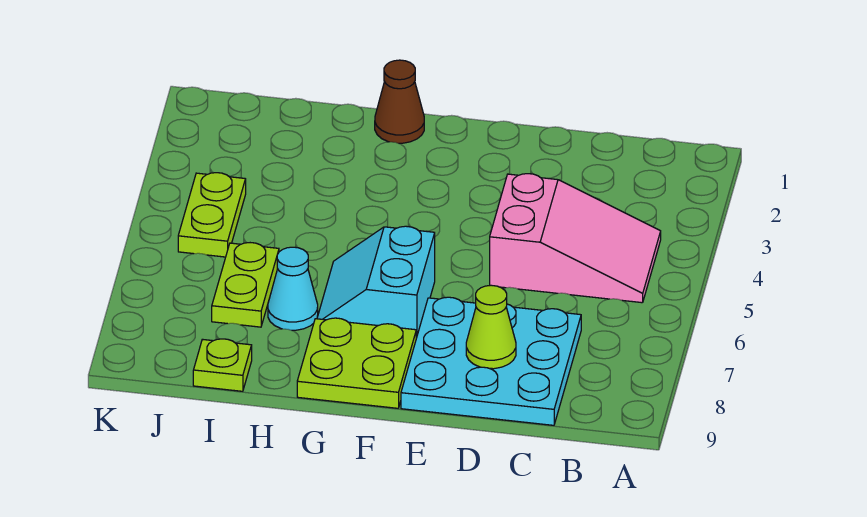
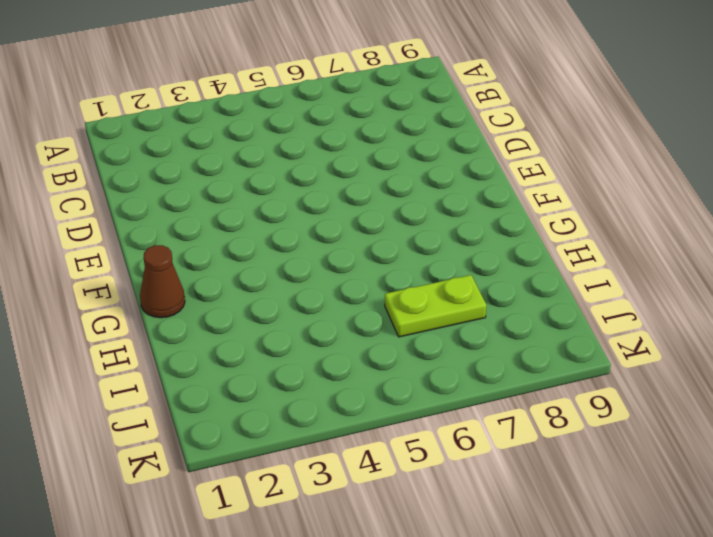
none -> pink 2x3 slope [490,174,661,303]
none -> cyan 3x3 plate [401,297,581,425]

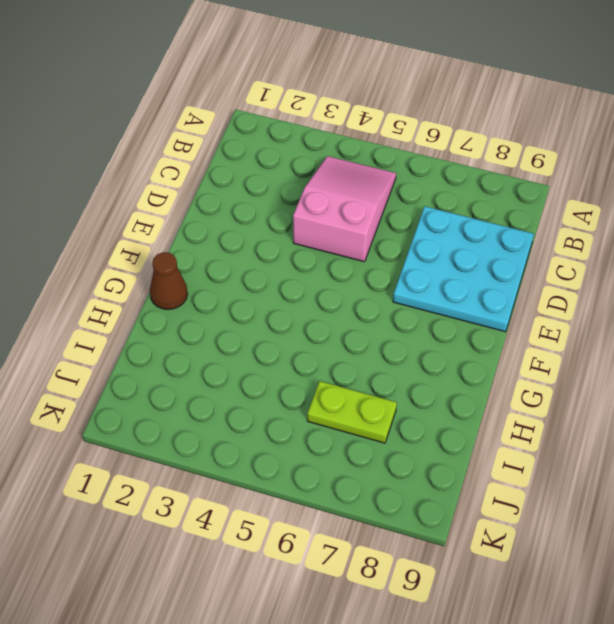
none -> cyan 2x2 slope [317,226,435,338]
none -> lime 2x2 plate [297,318,416,408]

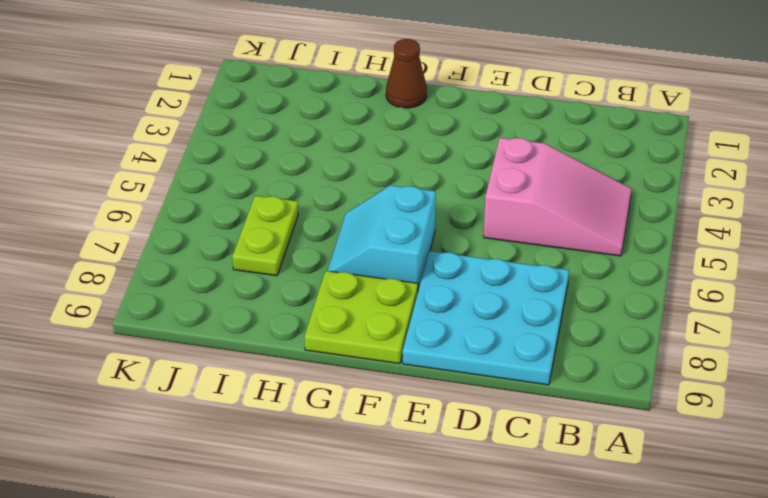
none -> cyan 1x1 cone [268,247,318,330]
none -> lime 1x1 plate [193,339,252,391]

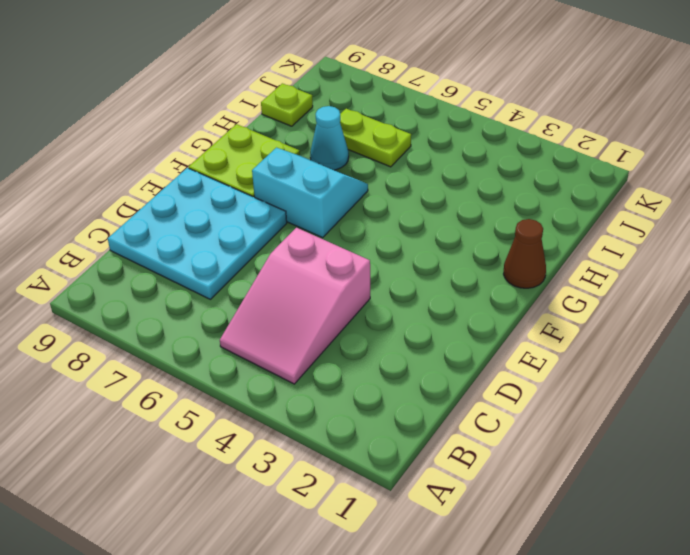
none -> lime 1x2 plate [178,173,246,257]
none -> lime 1x1 cone [466,285,516,369]

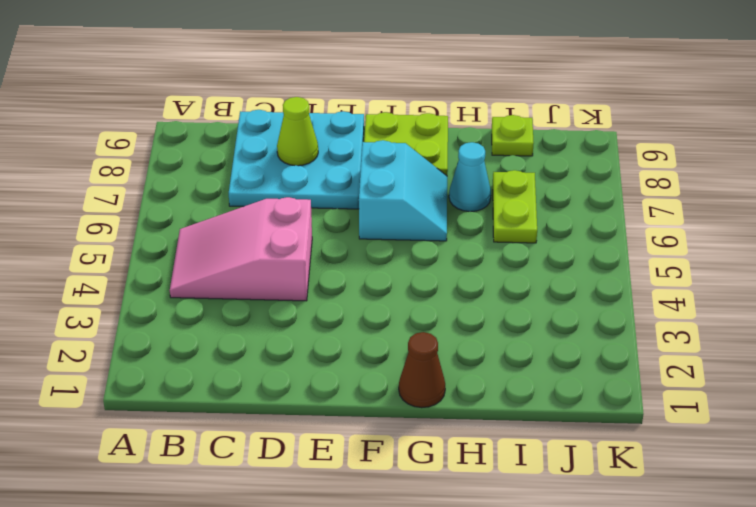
none -> lime 1x2 plate [178,173,246,257]

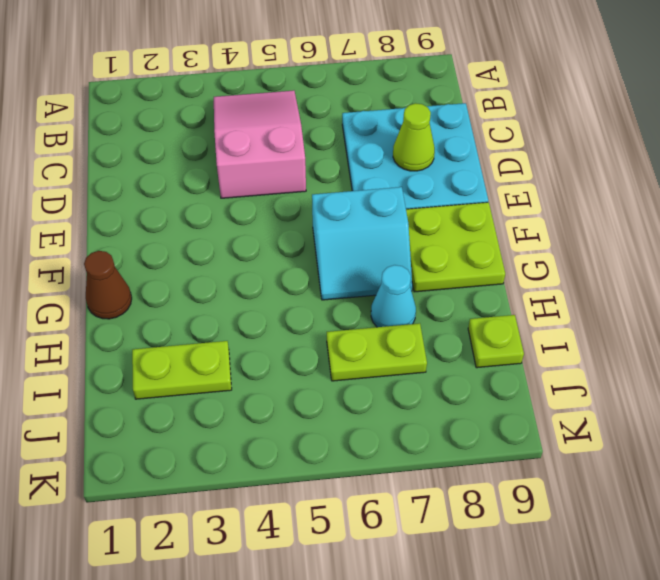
lime 1x2 plate [132,341,232,399] -> lime 1x2 plate moved to [178,173,246,257]

